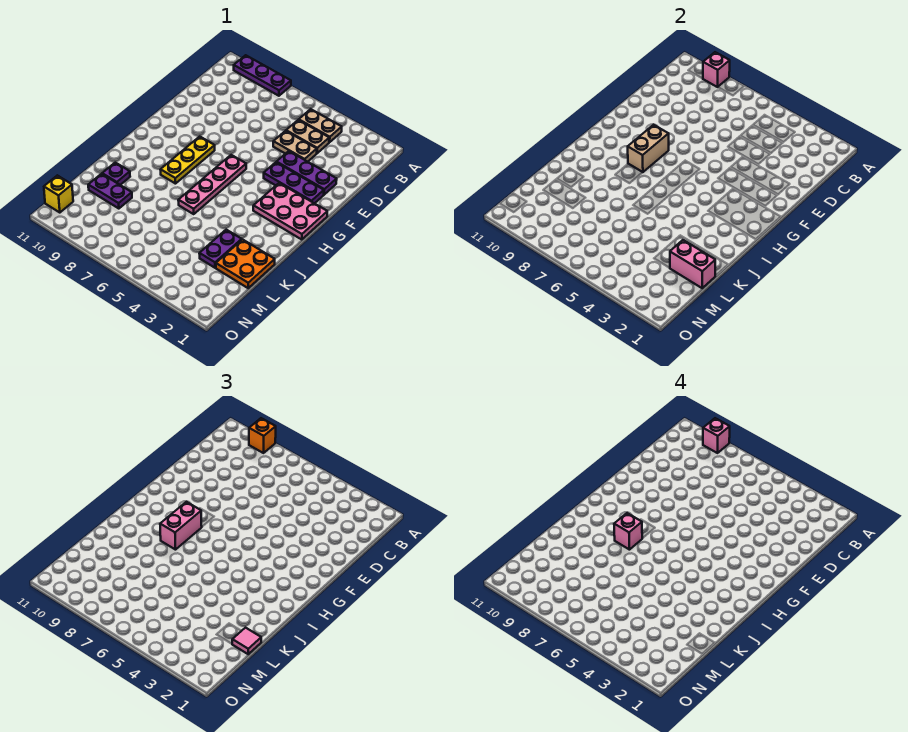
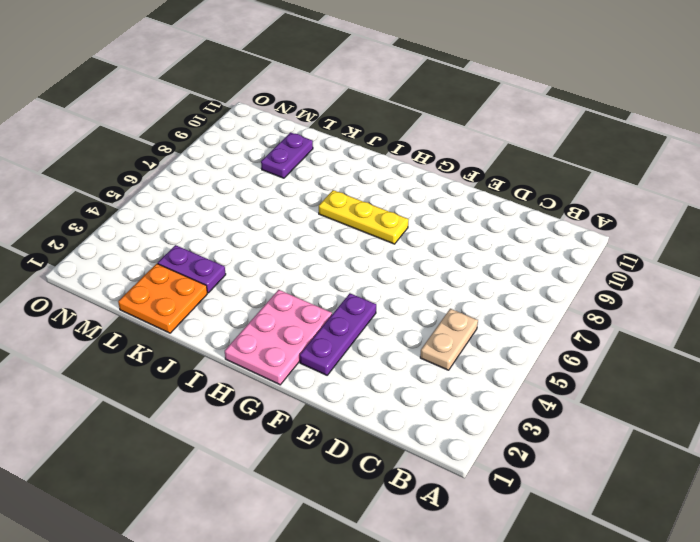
none -> purple 1x3 plate [234,55,291,96]
none -> tan 1x2 plate [299,109,342,142]
none -> tan 1x2 plate [273,131,317,162]

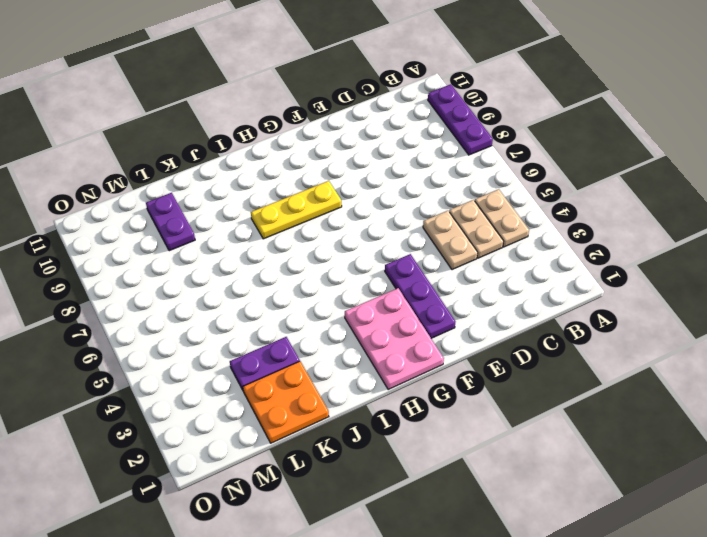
none -> purple 1x3 plate [277,151,337,195]
none -> pink 1x4 plate [178,155,246,214]
none -> purple 1x1 plate [102,163,130,185]

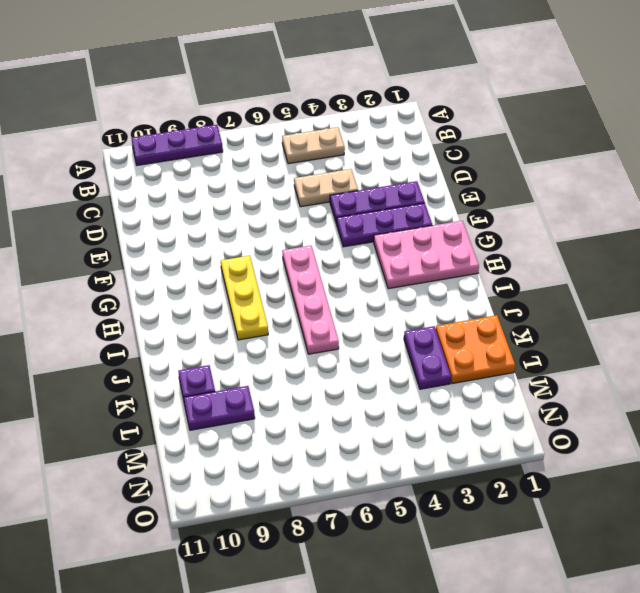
none -> tan 1x2 plate [286,120,329,153]
none -> yellow 1x1 brick [44,175,73,213]
none -> pink 1x1 brick [703,52,730,87]

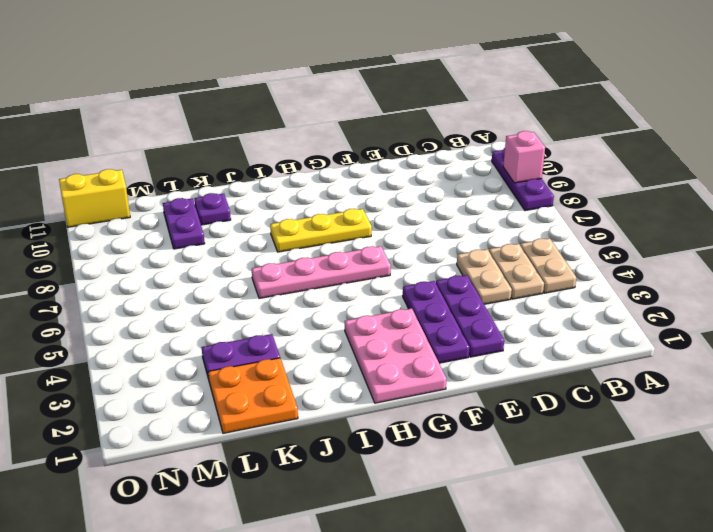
yellow 1x2 brick [59,169,130,227] -> yellow 1x1 brick [44,175,73,213]
none -> tan 1x2 brick [628,125,669,172]
none -> pink 1x2 brick [670,240,715,288]
none -> orange 1x1 brick [249,418,276,453]

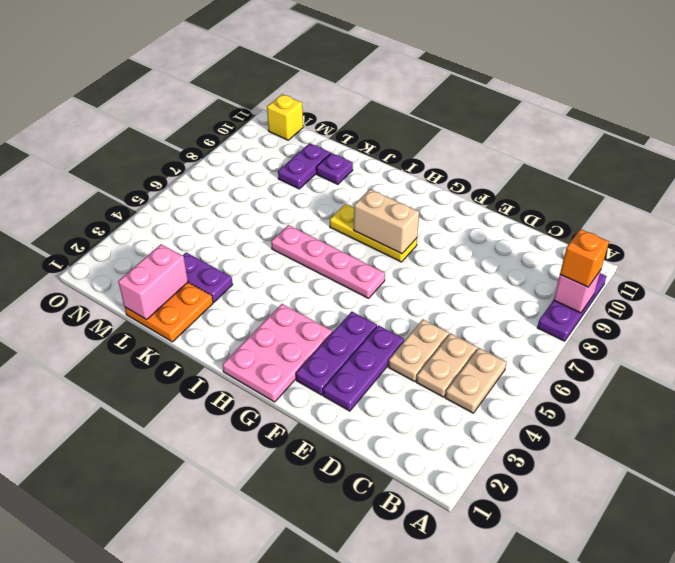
none -> pink 1x2 brick [160,502,202,550]
none -> pink 1x1 tile [232,628,261,654]
none -> pink 1x1 brick [703,418,730,453]

